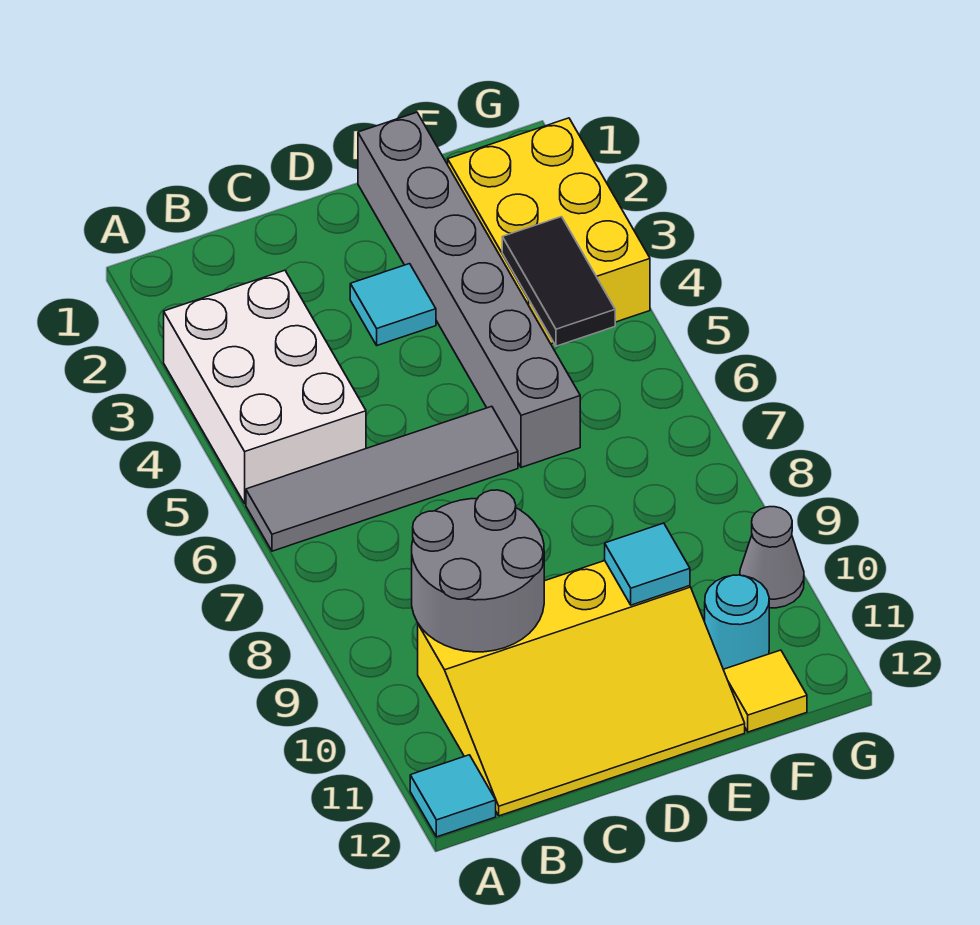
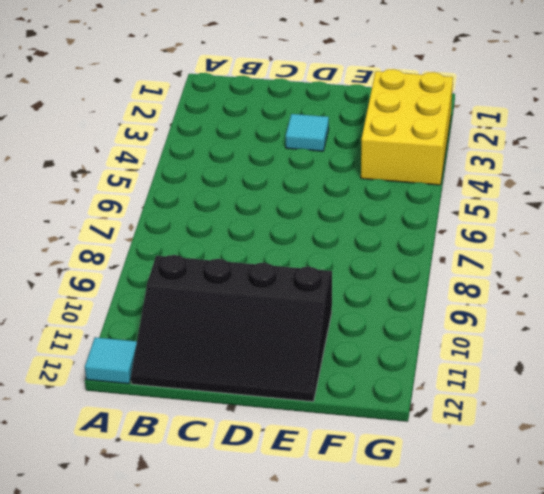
black 3x4 slope [131,255,332,402] -> yellow 3x4 slope [418,561,745,816]
none -> white 2x3 brick [164,270,366,503]
none -> grey 1x4 tile [246,406,518,551]
none -> grey 1x6 brick [358,112,580,467]

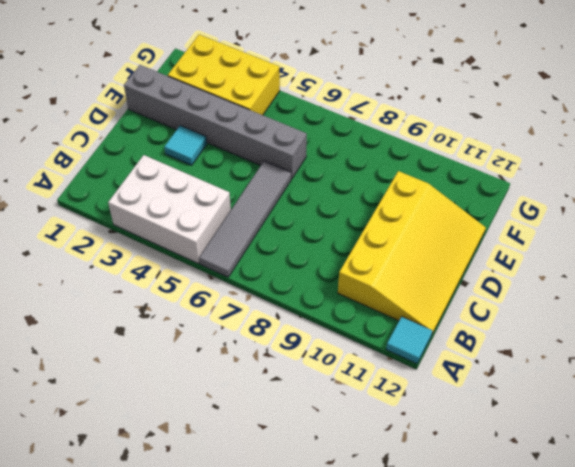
none -> cyan 1x1 round brick [705,575,769,669]
none -> yellow 1x1 tile [723,650,807,732]
none -> grey 1x1 cone [740,507,804,608]

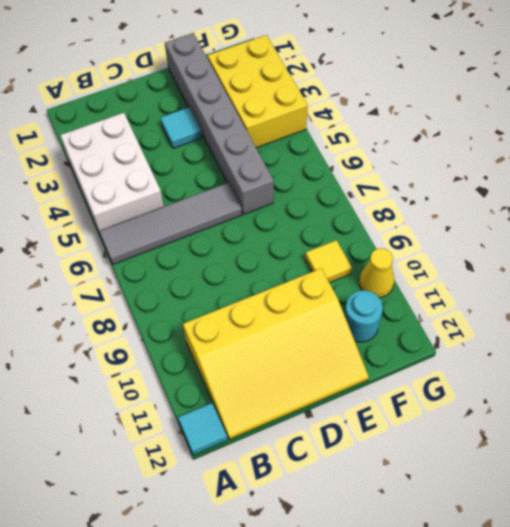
yellow 1x1 tile [305,240,352,283] -> yellow 1x1 tile moved to [723,650,807,732]
yellow 1x1 cone [359,248,394,298] -> grey 1x1 cone [740,507,804,608]
none -> grey 2x2 round brick [412,490,544,652]
none -> cyan 1x1 tile [605,523,690,605]
none -> black 1x2 tile [502,217,615,346]

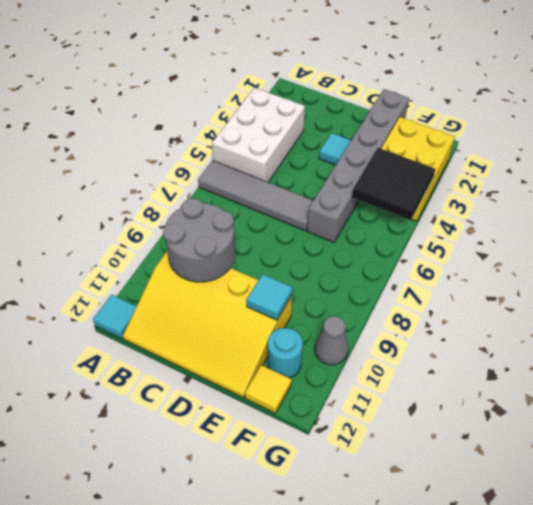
black 2x2 tile [352,148,435,220] -> black 1x2 tile [502,217,615,346]

